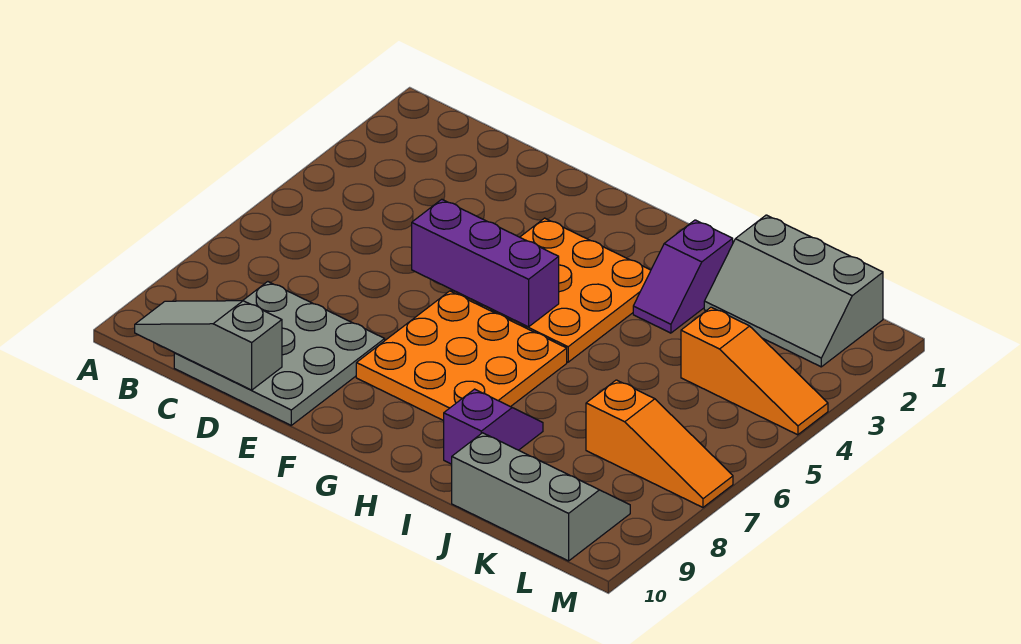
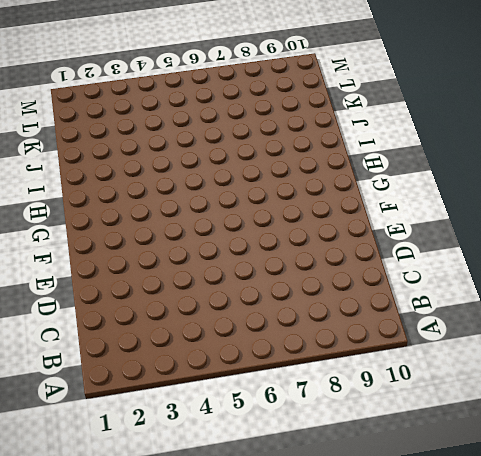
none -> grey 3x3 plate [174,282,385,425]
none -> orange 3x3 plate [451,218,651,362]

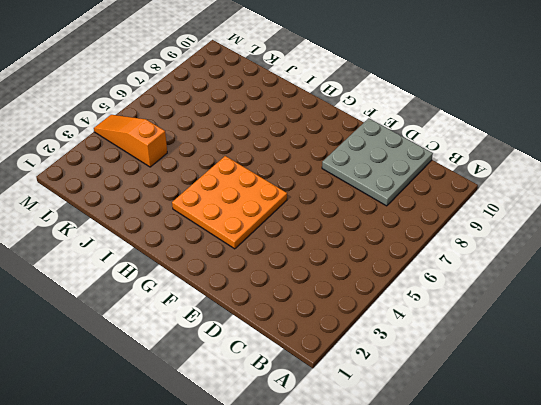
none -> orange 3x3 plate [356,291,567,421]
none -> purple 1x2 slope [633,220,733,333]

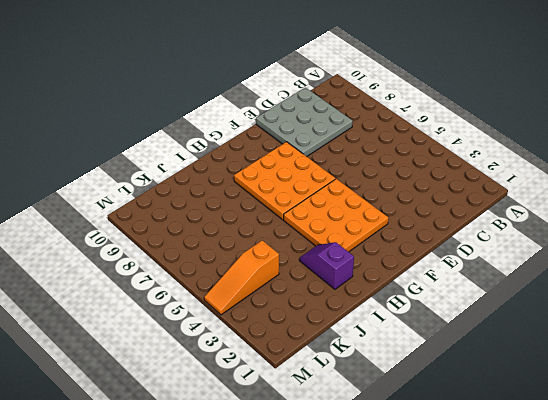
none -> purple 1x2 slope [444,389,543,464]
none -> grey 2x3 slope [704,215,883,367]

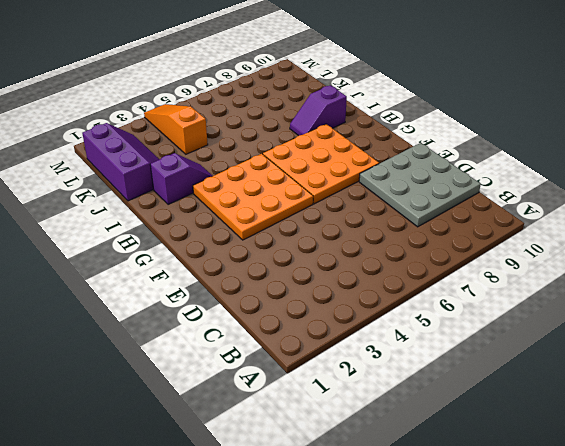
purple 2x3 slope [82,123,159,201] -> grey 2x3 slope [704,215,883,367]
none -> grey 2x3 slope [452,433,630,561]
none -> orange 1x3 slope [586,380,733,507]

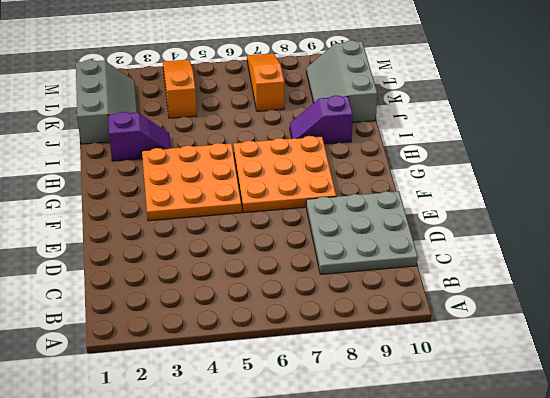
none -> grey 1x3 slope [135,301,282,390]
none -> purple 1x3 brick [412,199,559,327]

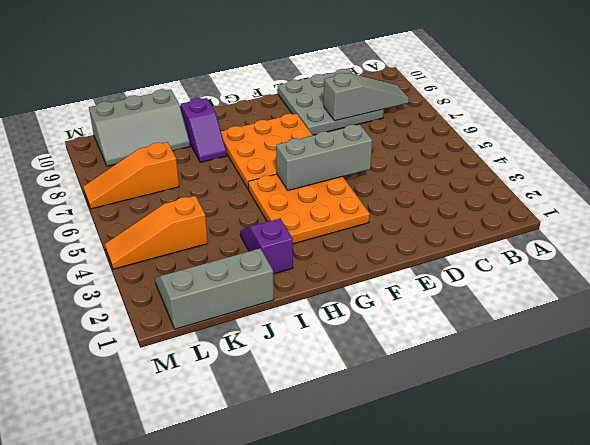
grey 1x3 slope [324,73,409,121] -> grey 1x3 slope moved to [135,301,282,390]
grey 1x3 brick [276,124,372,190] -> purple 1x3 brick [412,199,559,327]

